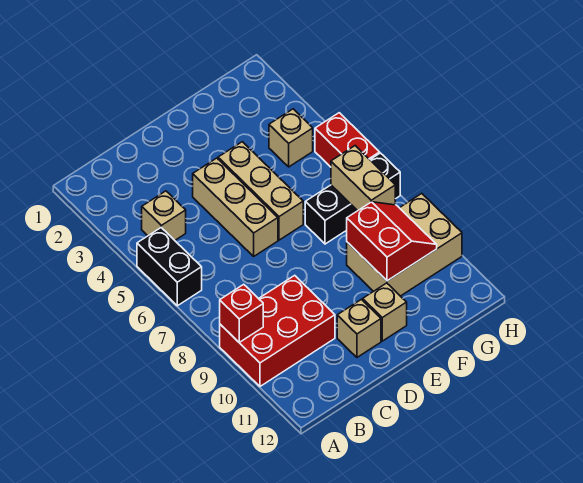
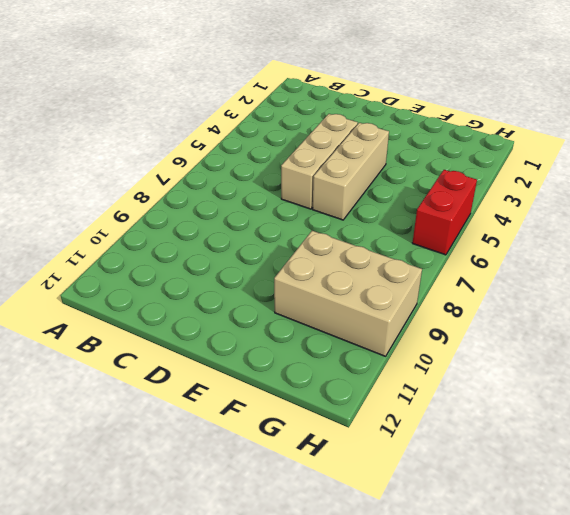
none -> black 1x2 brick [137,228,202,306]
none -> red 2x3 brick [220,275,335,386]
none -> tan 1x1 brick [142,191,186,240]

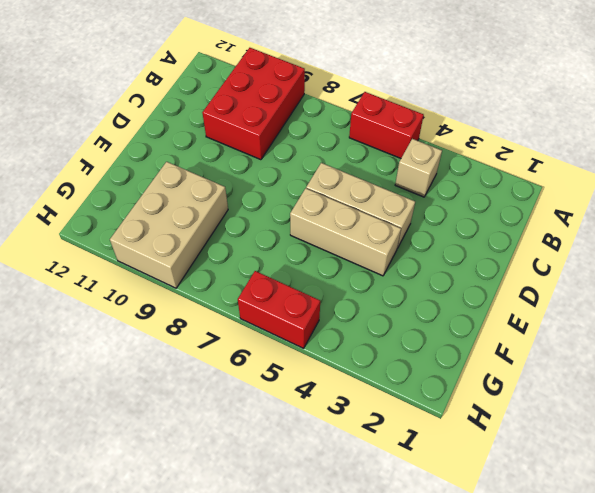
red 1x2 brick [349,92,424,158] -> black 1x2 brick [137,228,202,306]
none -> tan 1x1 brick [337,299,381,357]
none -> tan 1x1 brick [363,283,407,341]
none -> black 1x3 brick [305,153,400,244]

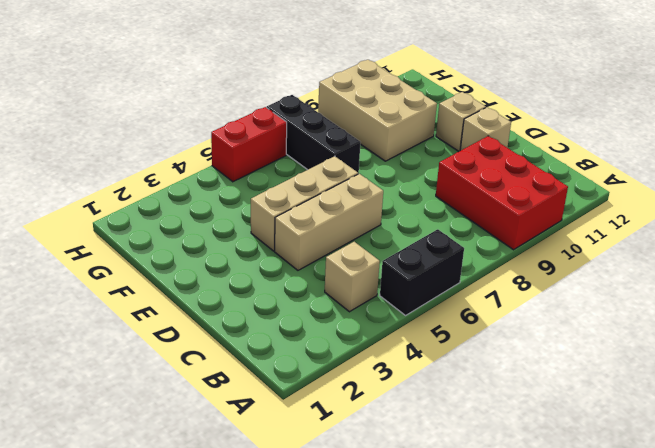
none -> tan 1x1 brick [269,109,313,167]
none -> red 1x1 brick [220,284,263,343]
none -> red 2x2 slope [347,202,437,281]

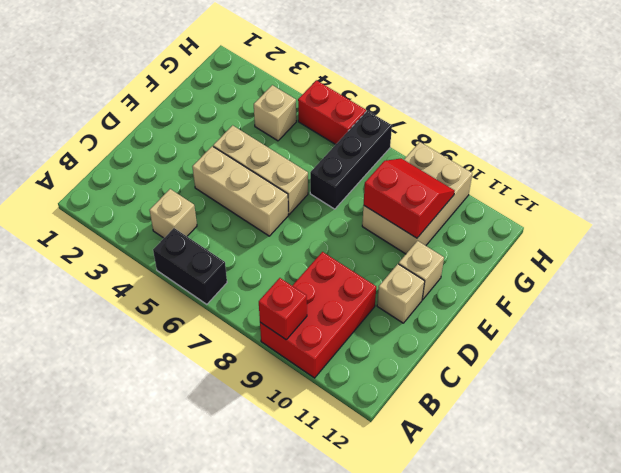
none -> tan 1x2 brick [331,146,395,211]

